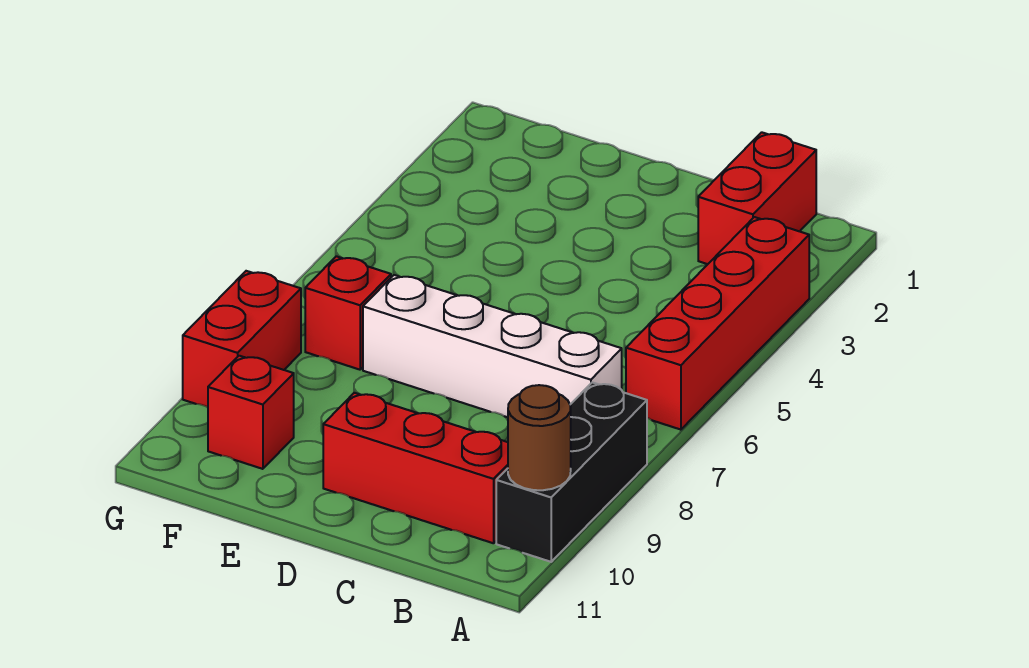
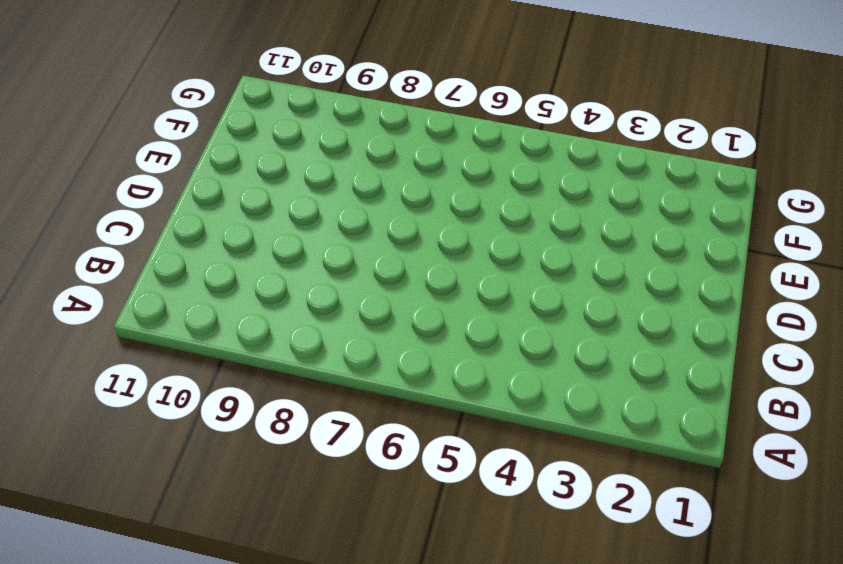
none -> red 1x4 brick [626,217,809,430]
none -> black 1x3 brick [496,382,647,562]

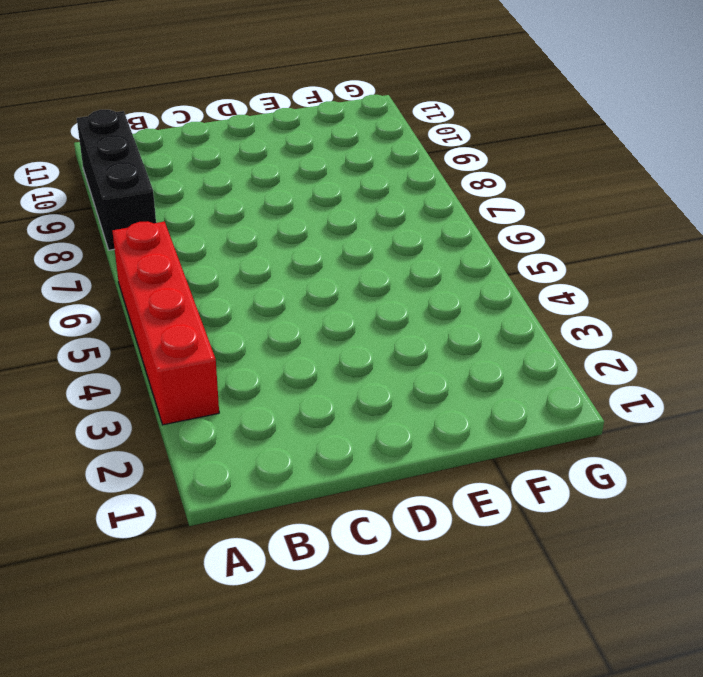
none -> red 1x2 brick [698,132,816,264]
none -> white 1x4 brick [363,275,622,417]

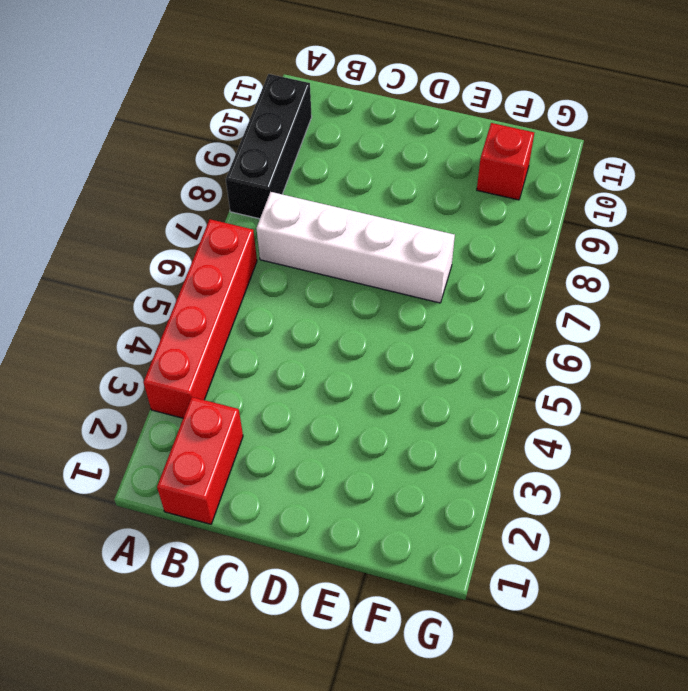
none -> red 1x3 brick [323,393,508,543]
none -> red 1x1 brick [305,256,391,370]

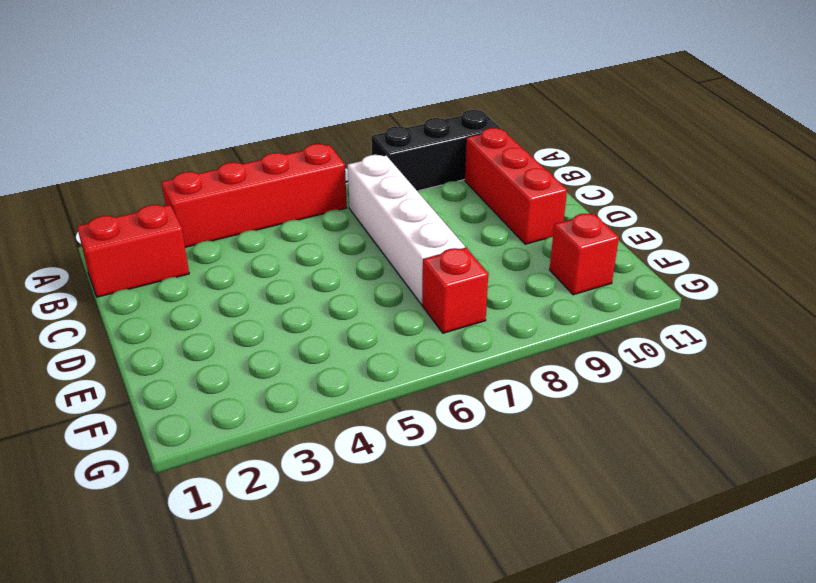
none -> red 1x2 brick [183,271,301,407]
none -> brown 1x1 round brick [508,385,571,490]

